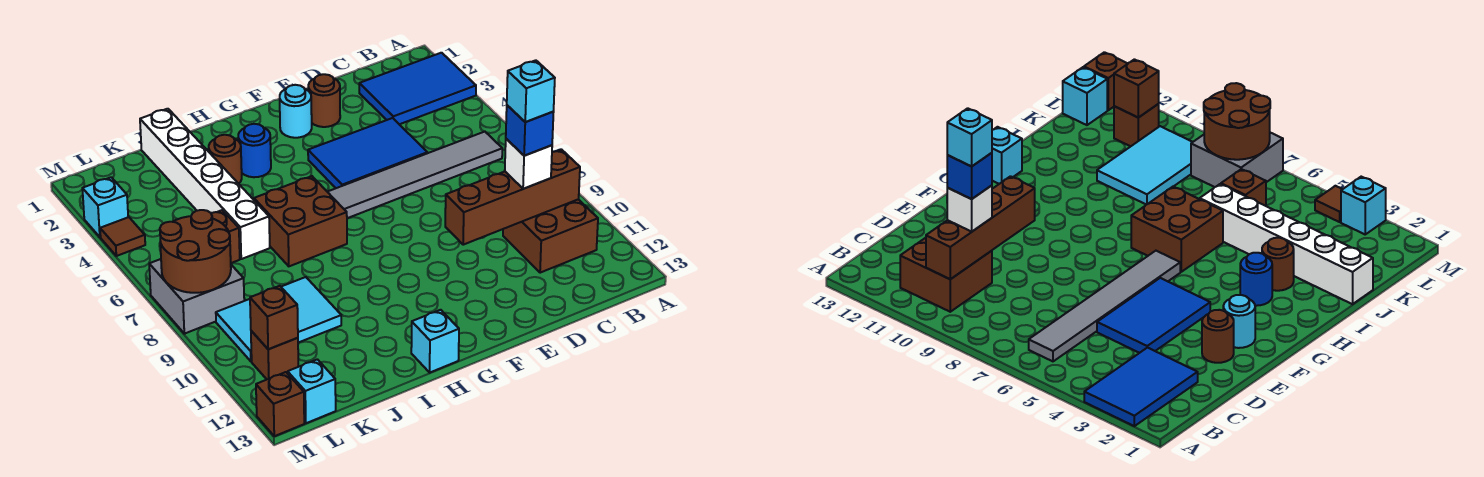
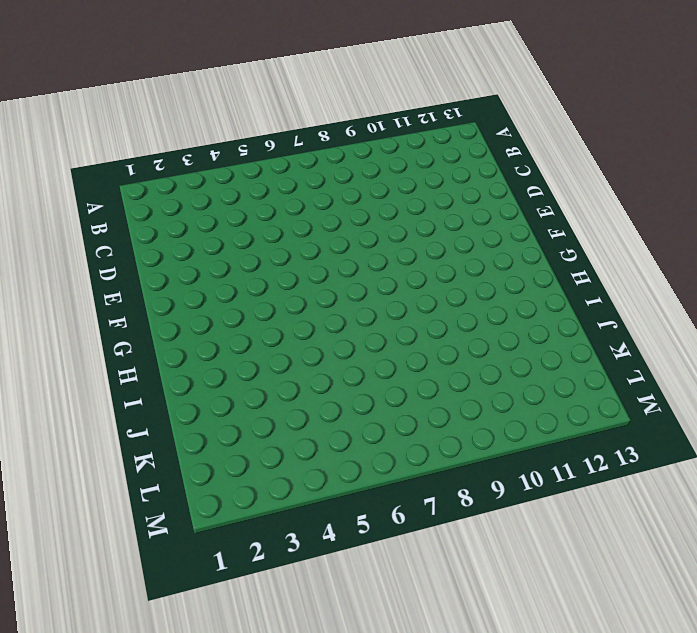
none -> blue 2x3 tile [359,53,476,124]
none -> grey 1x6 tile [328,132,502,218]
none -> brown 2x2 brick [503,199,598,273]

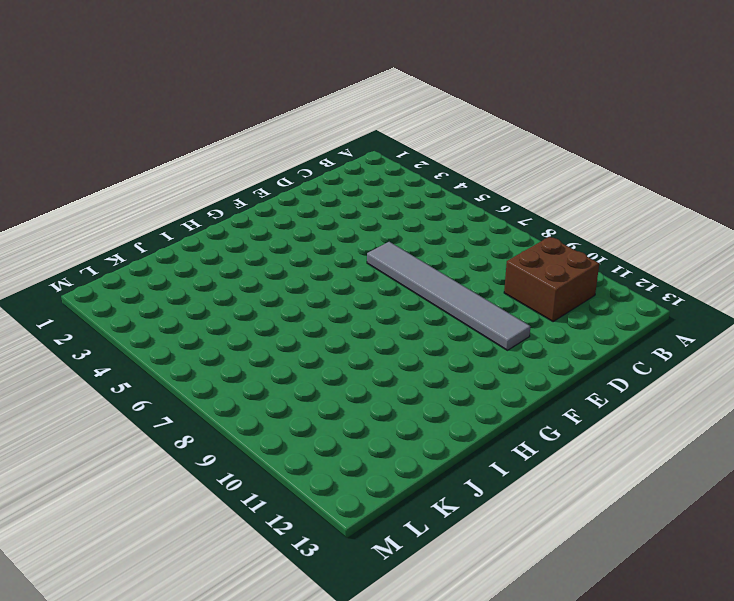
grey 1x6 tile [367,242,530,350] -> grey 1x6 tile turned to [328,132,502,218]
none -> blue 2x3 tile [359,53,476,124]
none -> blue 2x3 tile [308,118,427,188]
none -> brown 1x1 round brick [308,74,340,127]

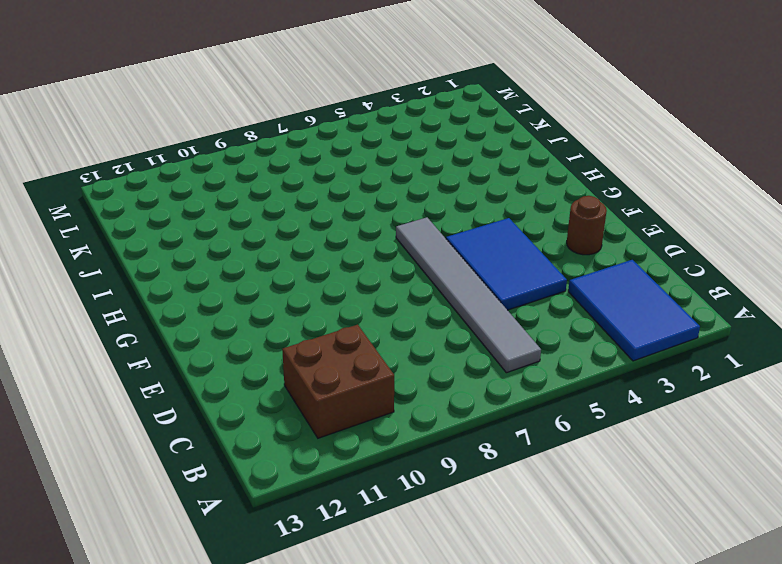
none -> cyan 1x1 round brick [280,85,312,138]
none -> blue 1x1 round brick [238,124,271,177]
none -> brown 2x2 brick [254,176,347,266]

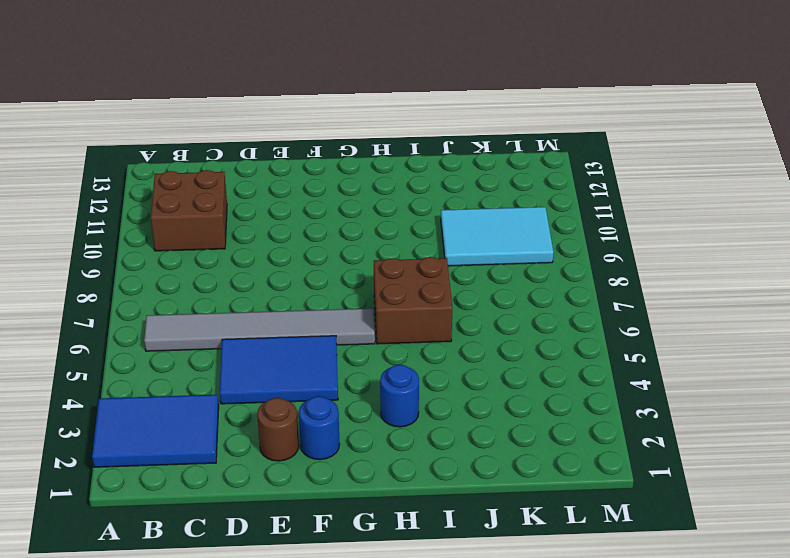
blue 1x1 round brick [299,396,340,460] -> cyan 1x1 round brick [280,85,312,138]
none -> cyan 1x1 brick [411,310,459,372]
none -> brown 1x1 round brick [209,135,242,184]
none -> white 1x6 brick [140,109,270,259]

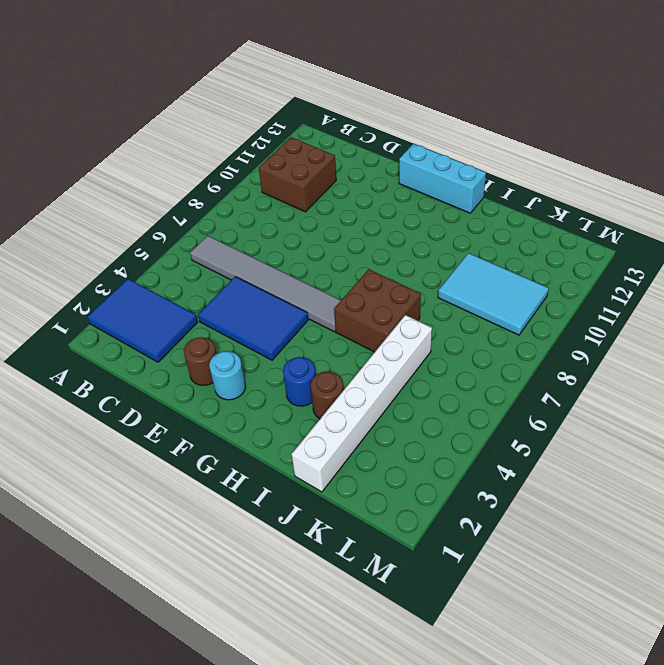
cyan 1x3 brick [399,144,486,213] -> cyan 1x1 brick [411,310,459,372]
none -> brown 1x1 brick [211,210,240,263]
none -> grey 2x2 brick [149,259,244,334]
none -> brown 1x1 brick [251,331,298,379]

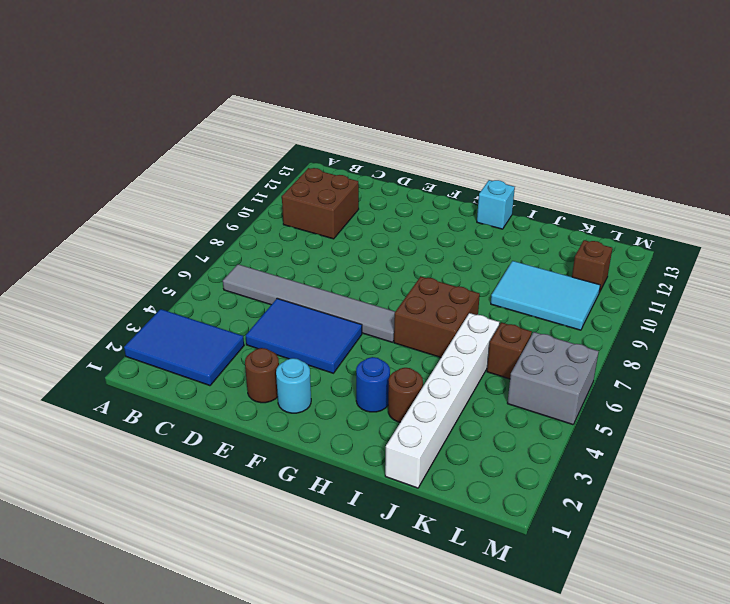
grey 2x2 brick [507,332,599,425] -> grey 2x2 brick moved to [149,259,244,334]
none -> cyan 1x1 brick [288,359,336,423]
none -> cyan 1x1 brick [82,177,128,237]
none -> brown 1x1 tile [100,217,145,256]

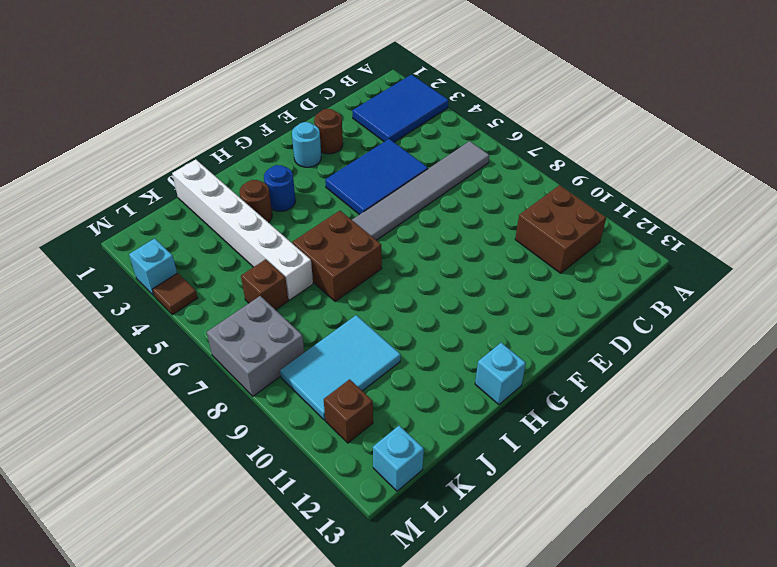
none -> brown 1x1 brick [256,372,304,436]
none -> brown 1x4 brick [445,150,580,245]
none -> brown 2x2 round brick [160,210,231,293]

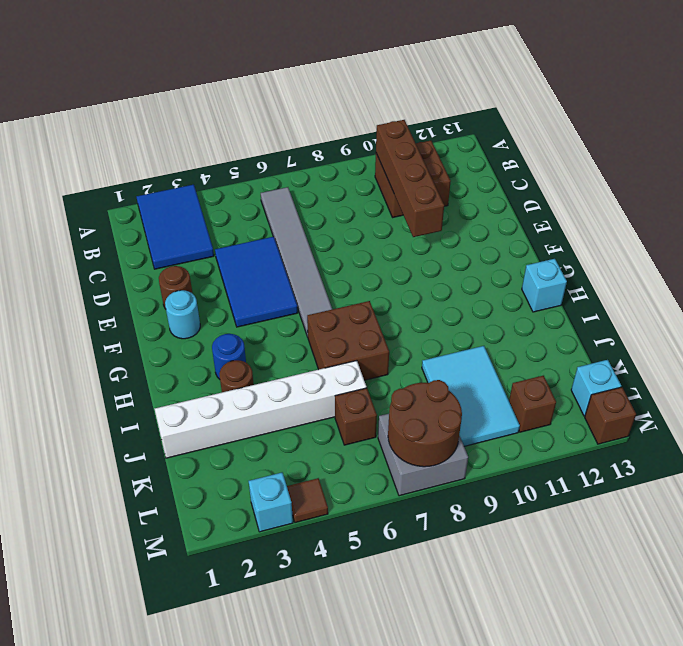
none -> brown 1x1 brick [250,286,298,349]
none -> white 1x1 brick [505,139,552,189]
none -> blue 1x1 brick [506,105,554,156]

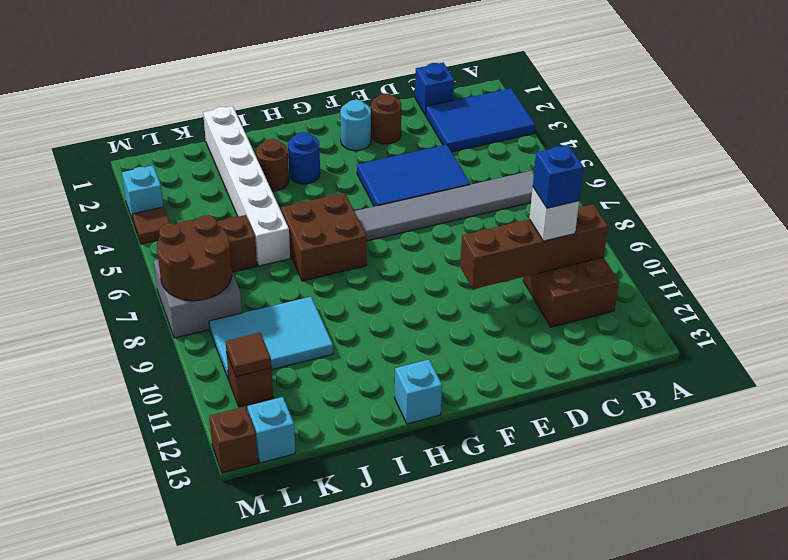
blue 1x1 brick [415,63,454,115] -> none
brown 1x1 tile [225,333,271,377] -> brown 1x1 brick [250,286,298,349]
none -> cyan 1x1 brick [507,60,555,122]

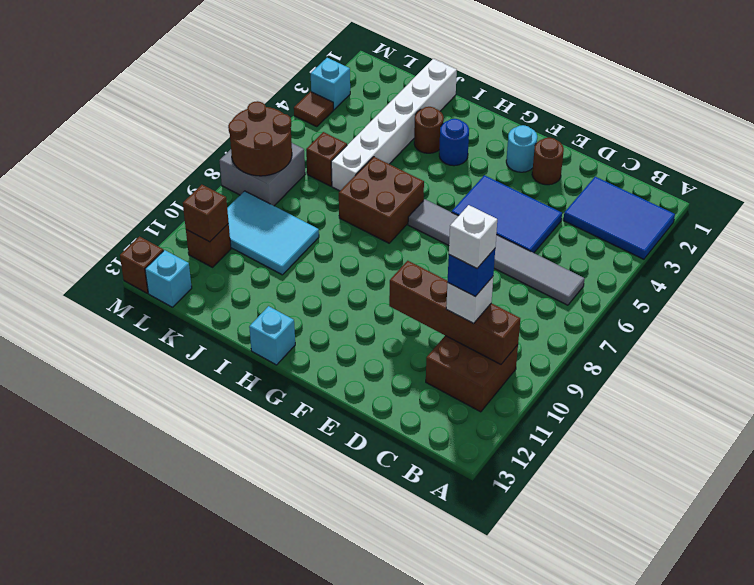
white 1x1 brick [449,205,497,268] -> cyan 1x1 brick [507,60,555,122]

